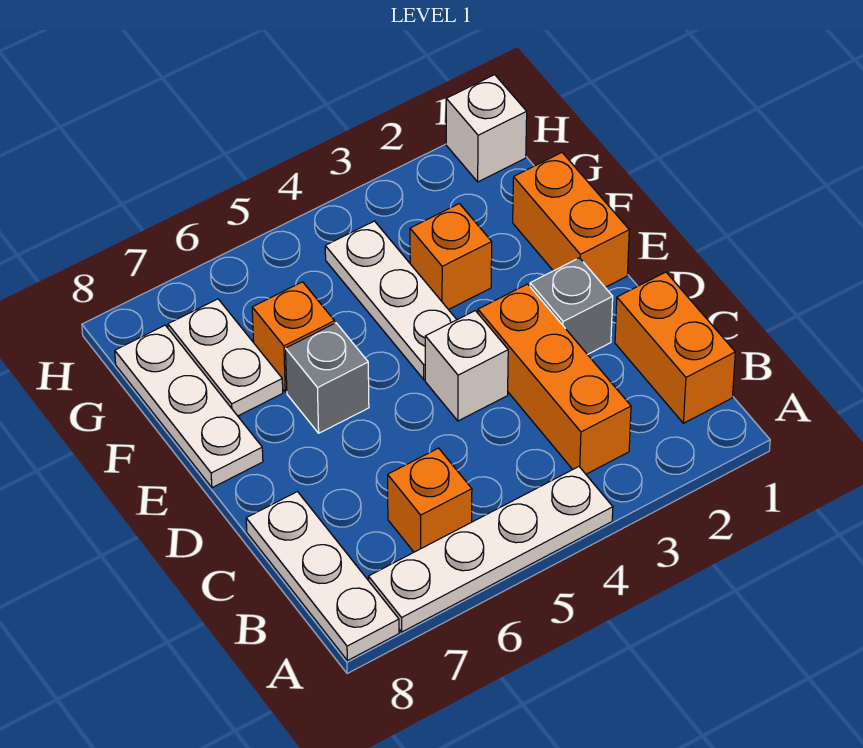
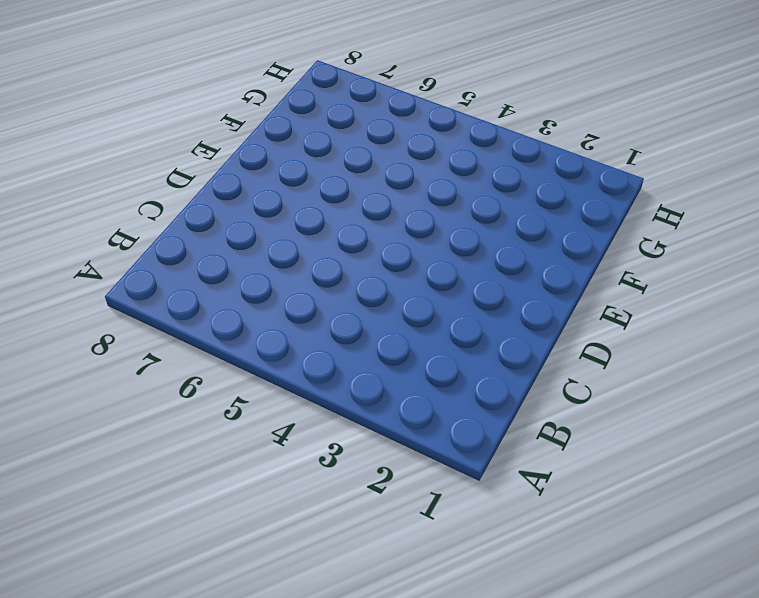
none -> white 1x4 plate [368,467,613,632]
none -> white 1x3 plate [246,492,399,661]
none -> orange 1x2 brick [615,272,735,423]

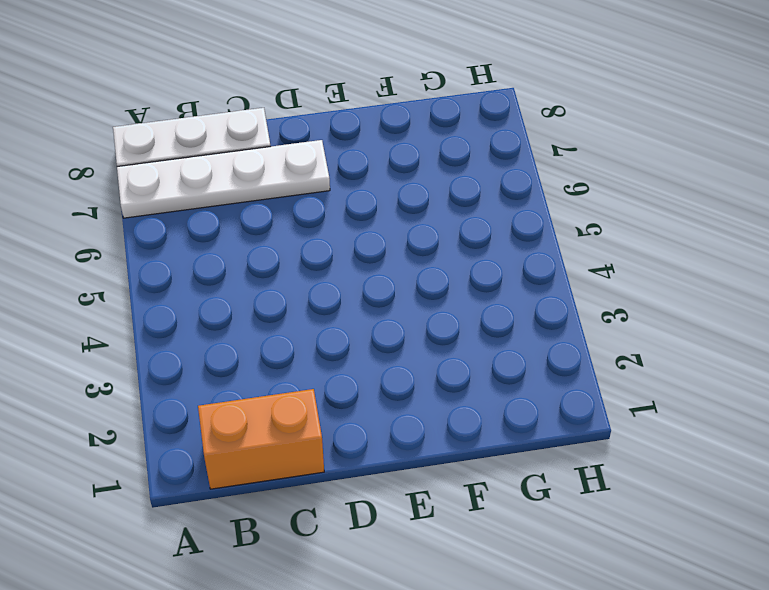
white 1x4 plate [117,140,330,218] -> white 1x4 plate turned to [368,467,613,632]
none -> orange 1x3 brick [478,284,631,474]
none -> orange 1x1 brick [388,448,472,552]
none -> grey 1x1 brick [530,258,613,355]

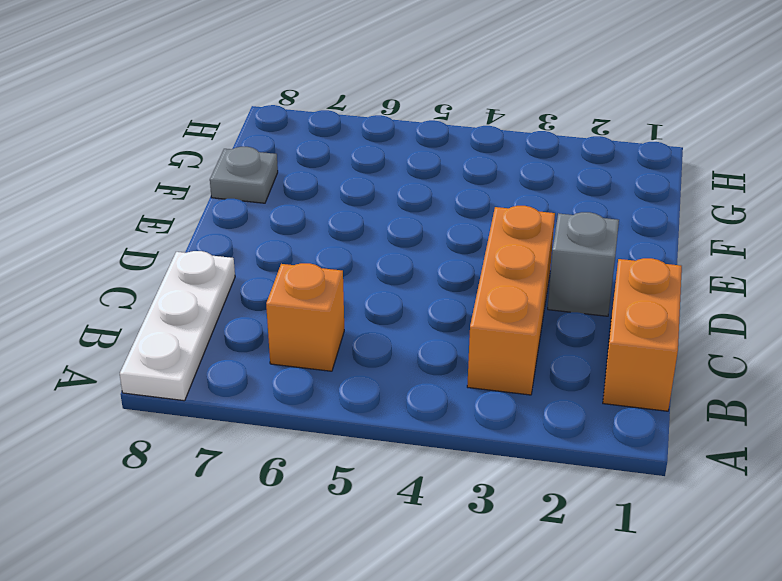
grey 1x1 plate [210,146,278,203] -> white 1x3 plate [115,325,263,488]
none -> white 1x4 plate [368,467,613,632]
none -> white 1x1 brick [425,311,508,421]
none -> orange 1x2 brick [513,153,629,287]

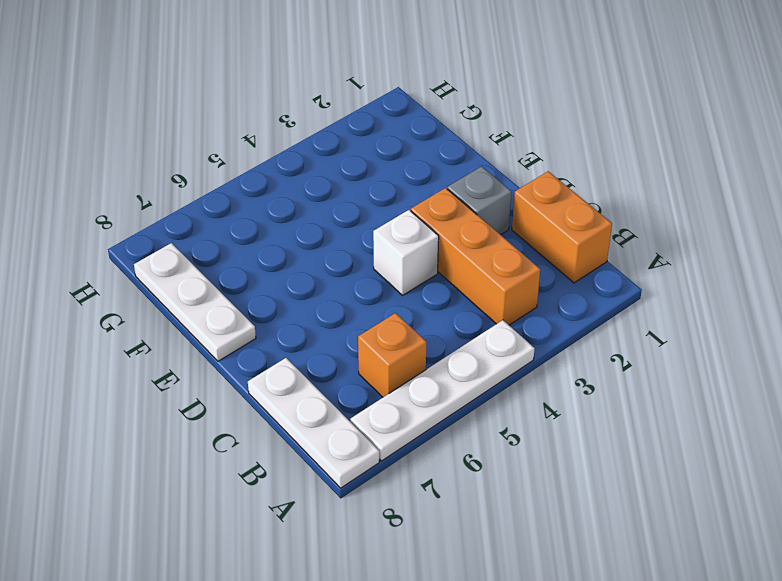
none -> orange 1x2 brick [513,153,629,287]
none -> white 1x3 plate [325,221,457,380]
none -> grey 1x1 brick [286,323,369,433]

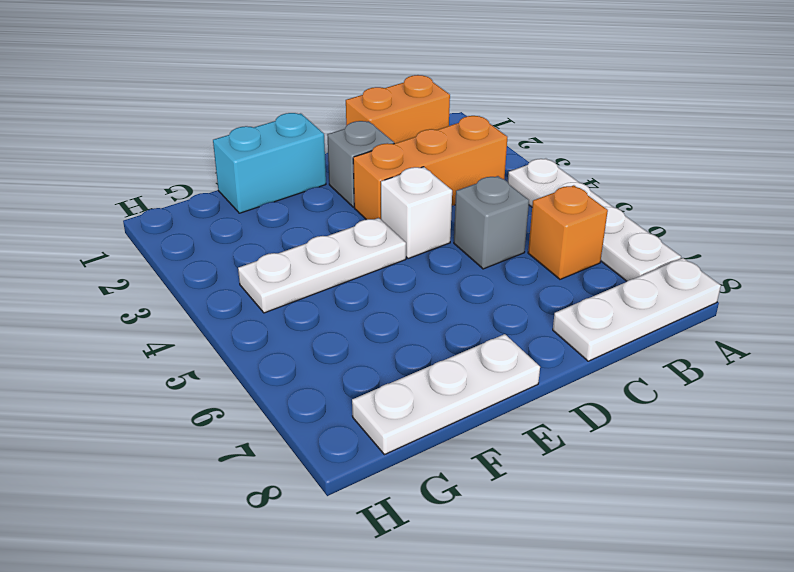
grey 1x1 brick [454,176,529,269] -> grey 1x1 brick moved to [286,323,369,433]
cyan 1x2 brick [213,113,326,213] -> orange 1x2 brick [513,153,629,287]
none -> orange 1x1 brick [410,204,492,310]
none -> orange 1x1 brick [252,282,335,392]
none -> white 1x2 plate [168,299,283,416]

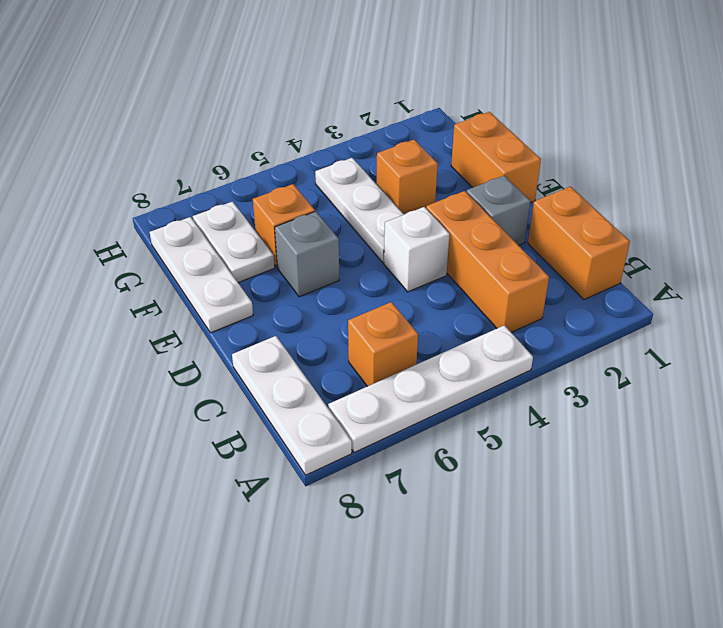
none -> white 1x1 brick [446,75,527,182]

